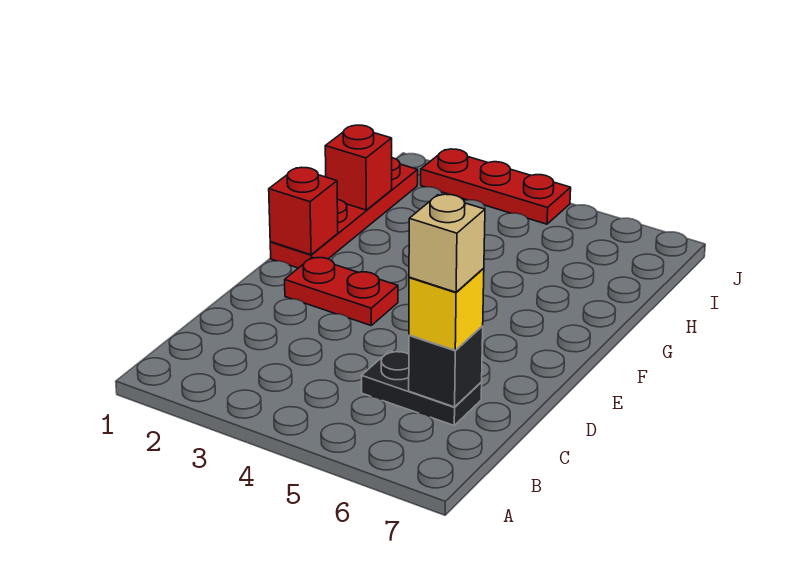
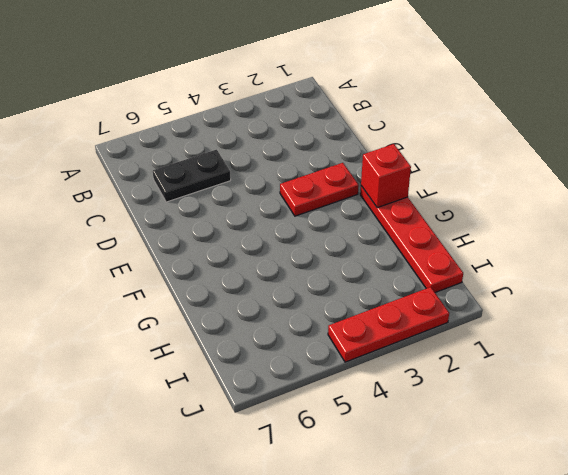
none -> black 1x1 brick [409,326,483,407]
none -> red 1x1 brick [325,125,392,210]

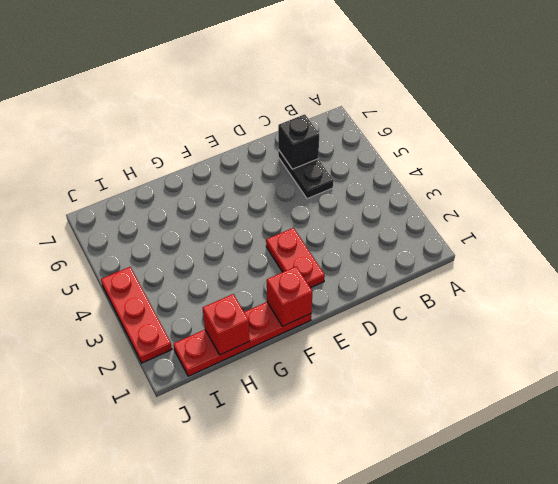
none -> yellow 1x1 brick [409,268,484,350]
none -> tan 1x1 brick [409,194,485,292]

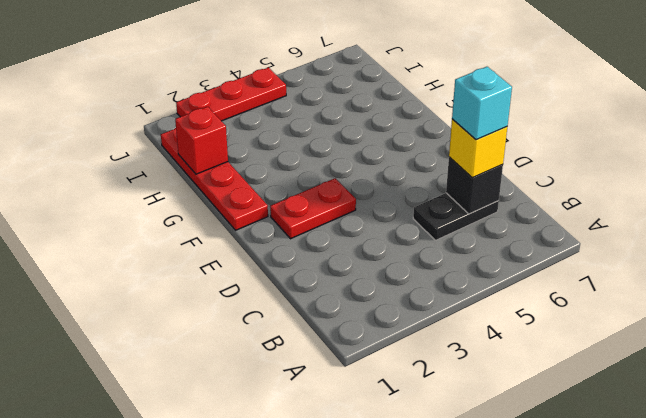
cyan 1x1 brick [452,67,512,140] -> tan 1x1 brick [409,194,485,292]
none -> red 1x1 brick [269,167,338,255]

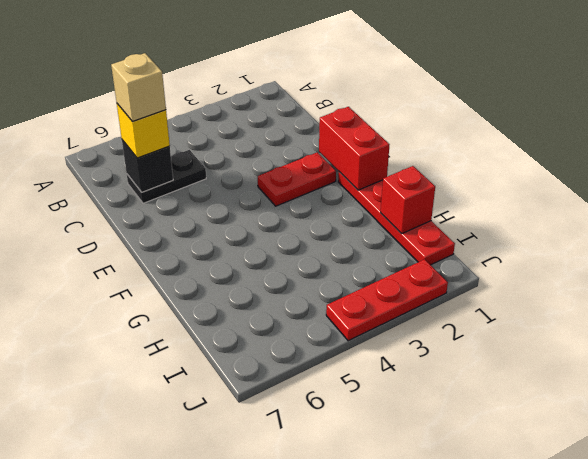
red 1x2 brick [319,107,390,190] -> red 1x1 brick [269,167,338,255]

